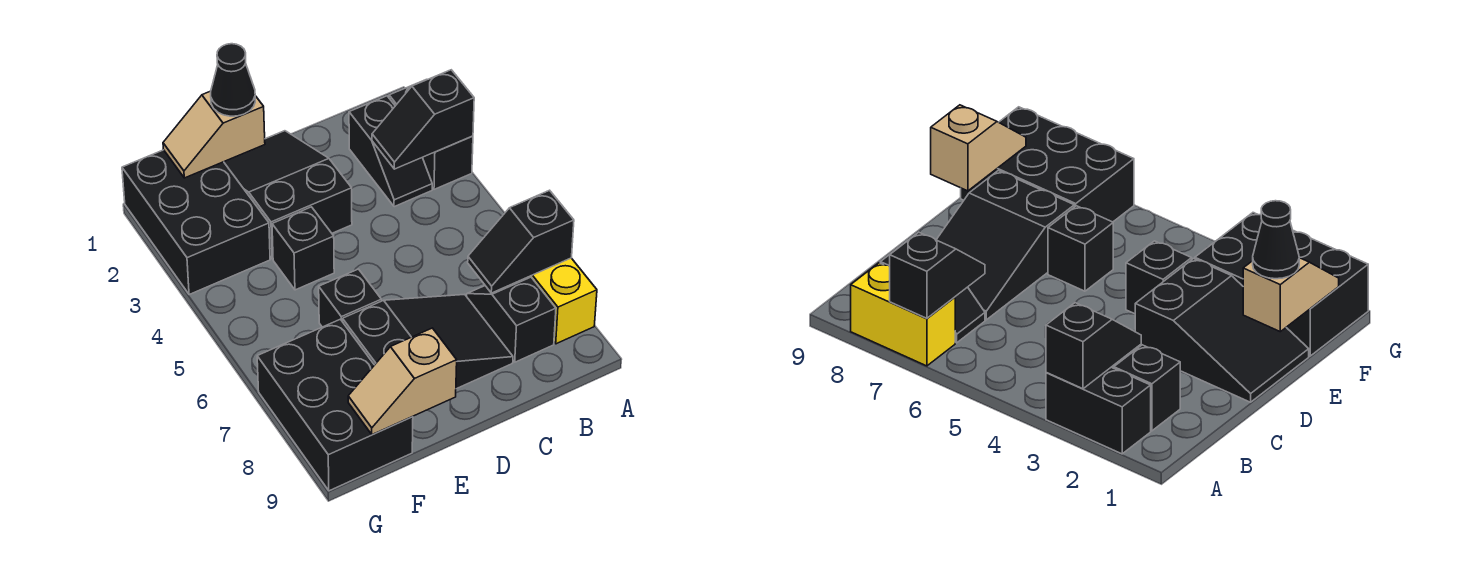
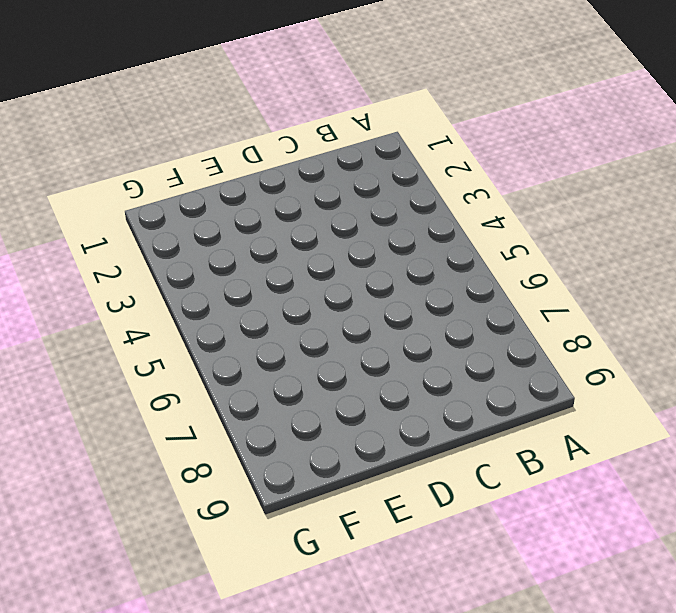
none -> black 1x2 brick [389,79,473,189]
none -> yellow 1x2 brick [529,258,597,344]
none -> black 1x2 slope [349,96,432,207]

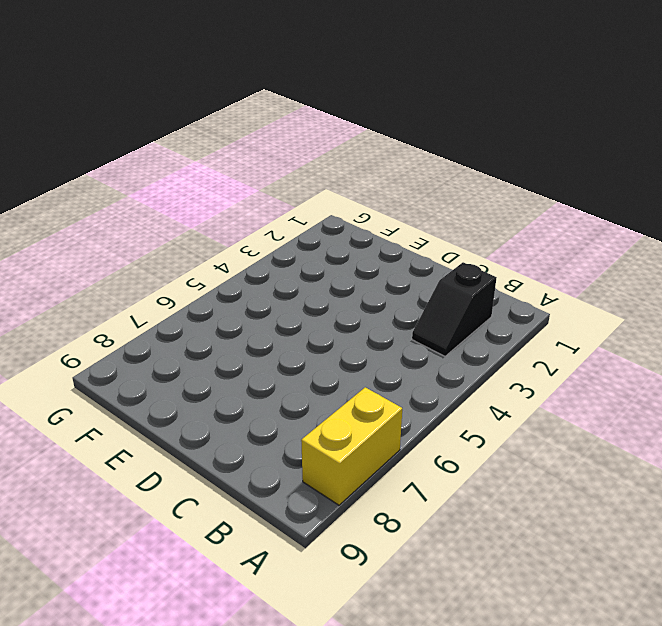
none -> black 1x2 brick [389,79,473,189]
none -> black 1x2 slope [467,277,556,362]
none -> black 2x3 slope [343,294,513,389]

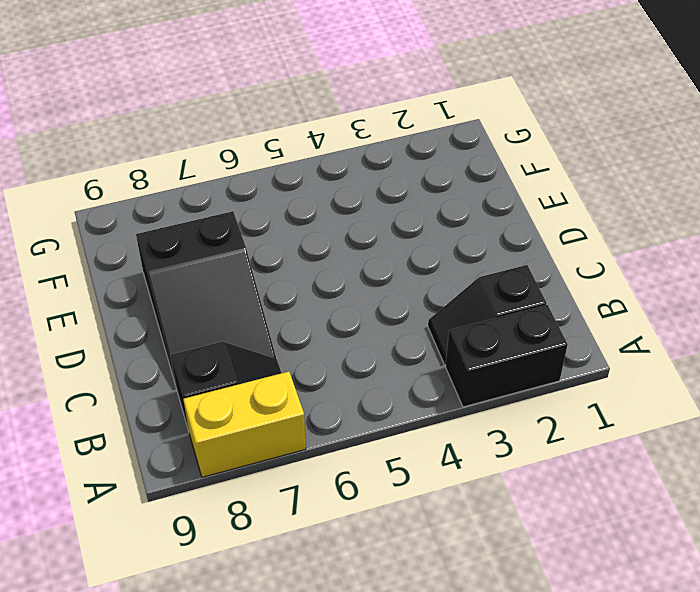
none -> black 2x3 slope [224,131,352,259]
none -> black 1x1 brick [272,207,334,290]
none -> black 1x1 brick [319,269,381,327]

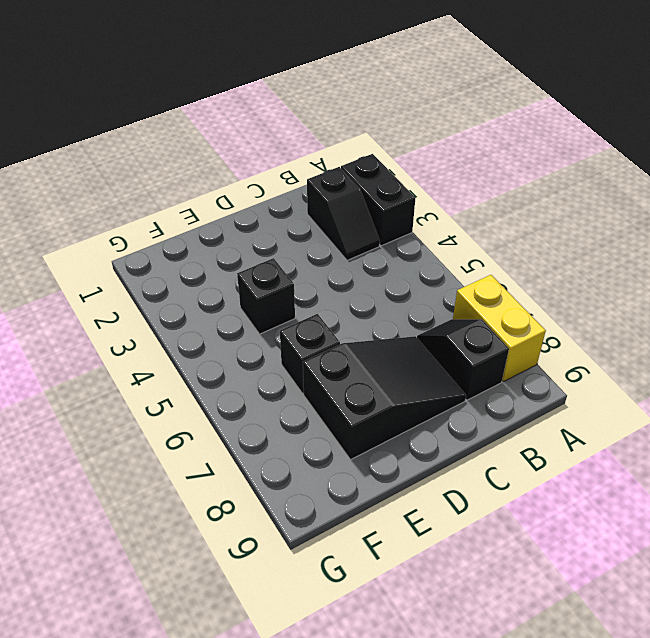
none -> black 2x3 slope [224,131,352,259]
none -> black 2x3 brick [122,150,270,295]
none -> black 2x3 brick [257,319,413,491]

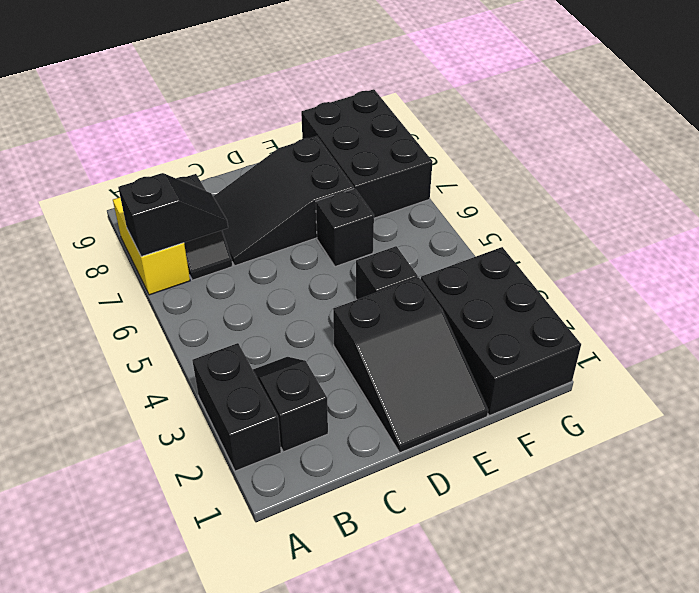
none -> black 1x2 slope [372,70,474,169]
none -> tan 1x2 slope [163,91,265,178]
none -> tan 1x2 slope [348,328,457,435]

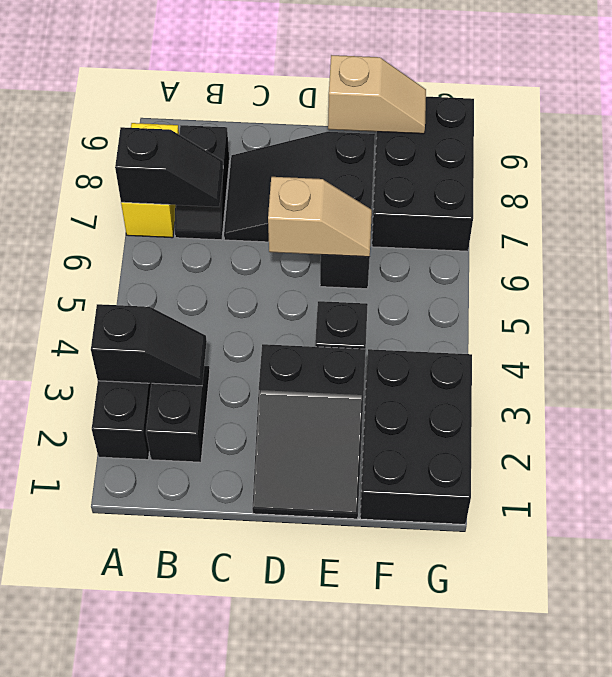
tan 1x2 slope [268,177,372,257] -> tan 1x2 slope moved to [163,91,265,178]
none -> black 1x1 cone [211,44,255,116]

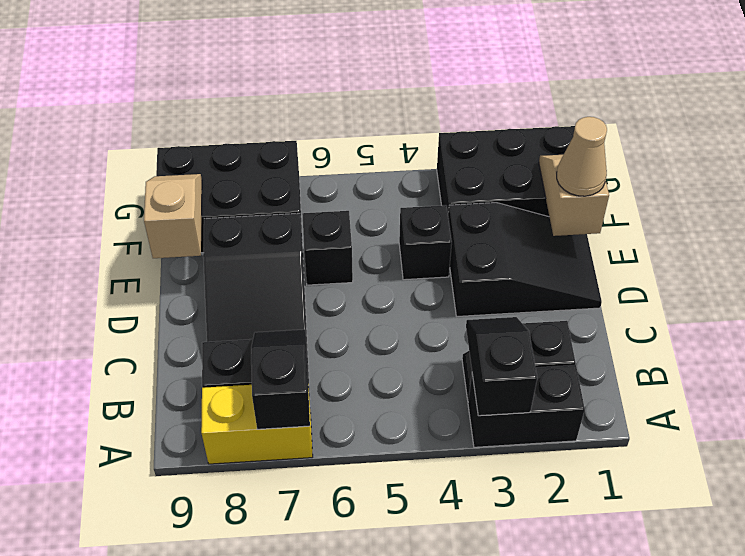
tan 1x1 cone [557,117,607,196] -> black 1x1 cone [211,44,255,116]

